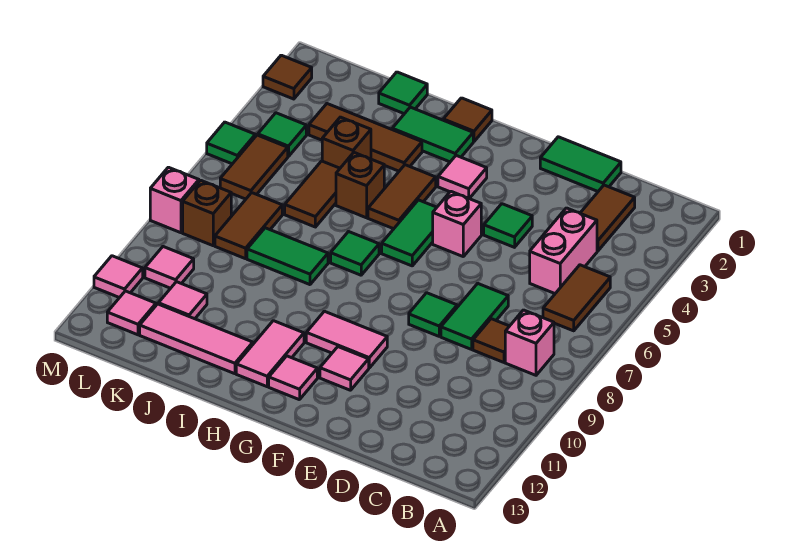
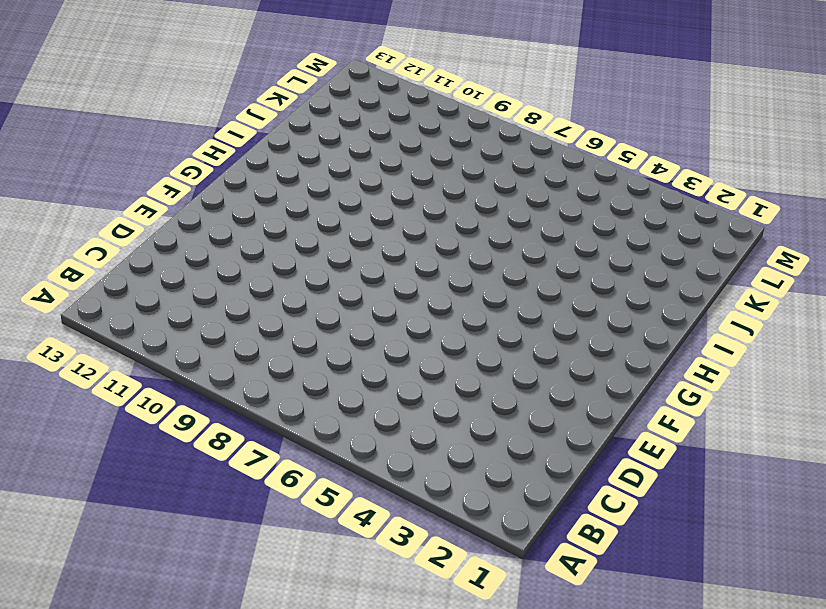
none -> brown 1x2 tile [543,265,610,331]
none -> pink 1x1 brick [505,310,554,375]
none -> brown 1x2 tile [580,185,635,251]
none -> pink 1x2 brick [530,208,597,293]

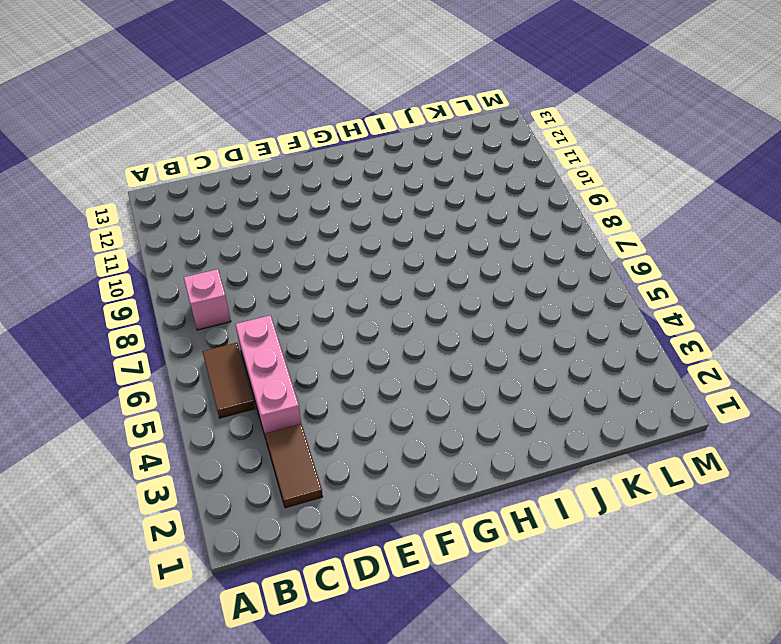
pink 1x3 brick [235,315,301,435] -> pink 1x2 brick [530,208,597,293]
none -> brown 1x1 tile [473,319,509,362]
none -> green 1x2 tile [540,137,621,191]
none -> green 1x2 tile [441,283,508,349]
none -> green 1x1 tile [484,204,532,247]

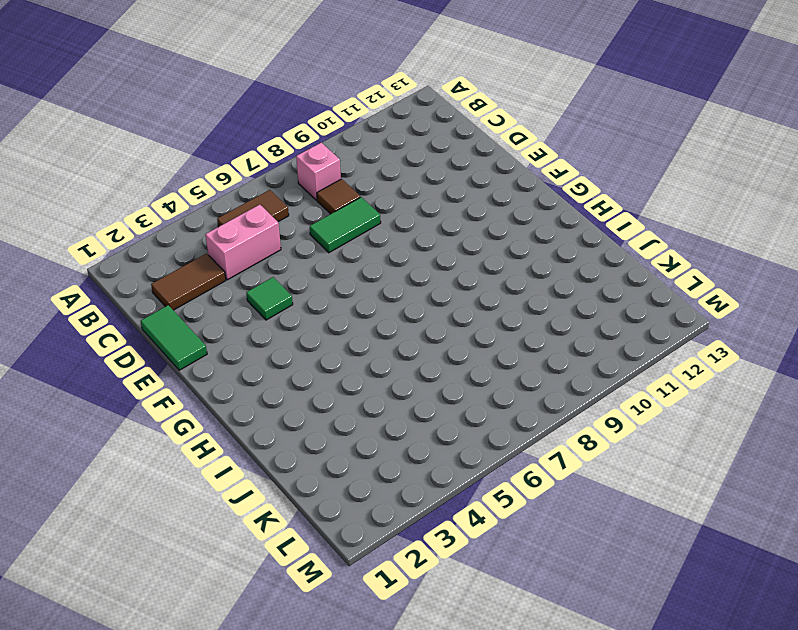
none -> green 1x1 tile [409,293,457,336]
none -> pink 1x1 brick [433,191,481,256]
none -> pink 1x2 tile [306,311,387,368]
none -> pink 1x1 tile [320,347,369,390]

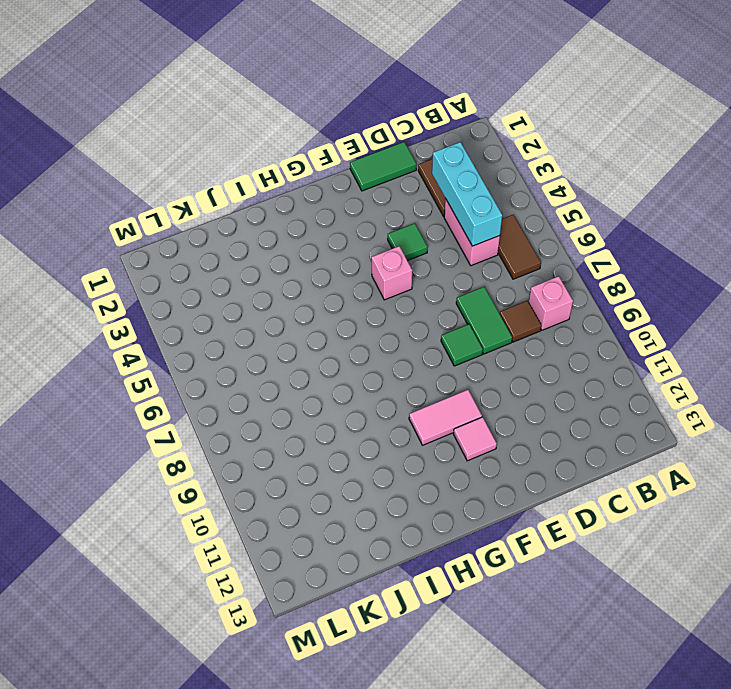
cyan 1x3 brick [432,142,502,246] -> none
none -> pink 1x1 tile [438,156,487,198]
none -> green 1x2 tile [382,200,437,266]
none -> pink 1x1 tile [269,356,317,400]
none -> brown 1x1 tile [443,98,492,142]

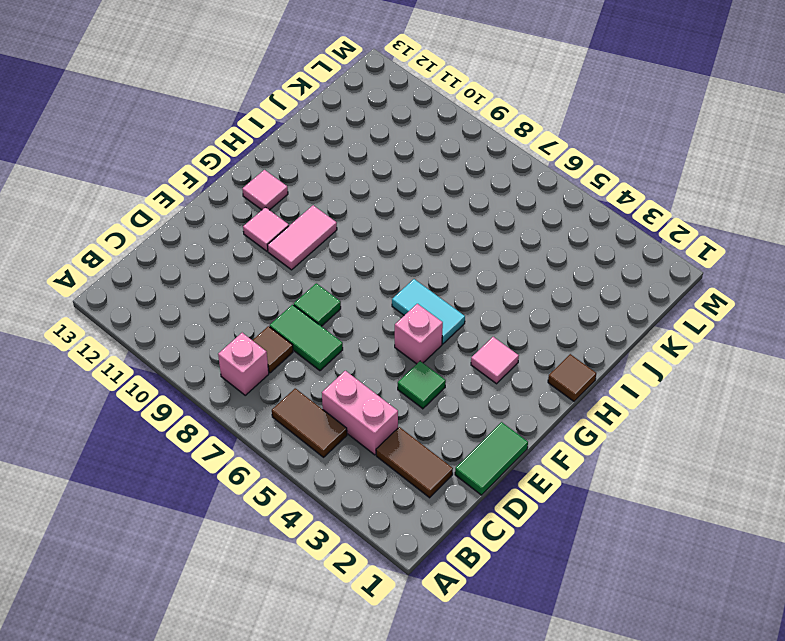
cyan 1x2 tile [392,279,465,344] -> green 1x2 tile [382,200,437,266]
none -> green 1x2 tile [392,107,473,162]
none -> brown 1x2 tile [368,165,436,229]
none -> green 1x1 tile [331,232,379,275]
none -> pink 1x2 tile [236,321,304,387]

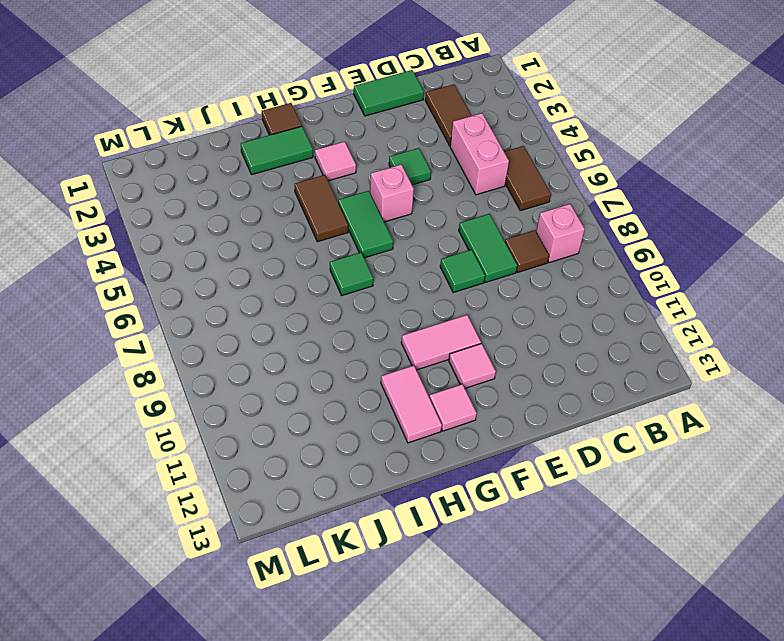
none -> brown 1x3 tile [309,104,422,171]
none -> brown 1x1 brick [336,153,384,218]
none -> green 1x2 tile [247,228,328,285]
none -> pink 1x3 tile [140,304,253,374]

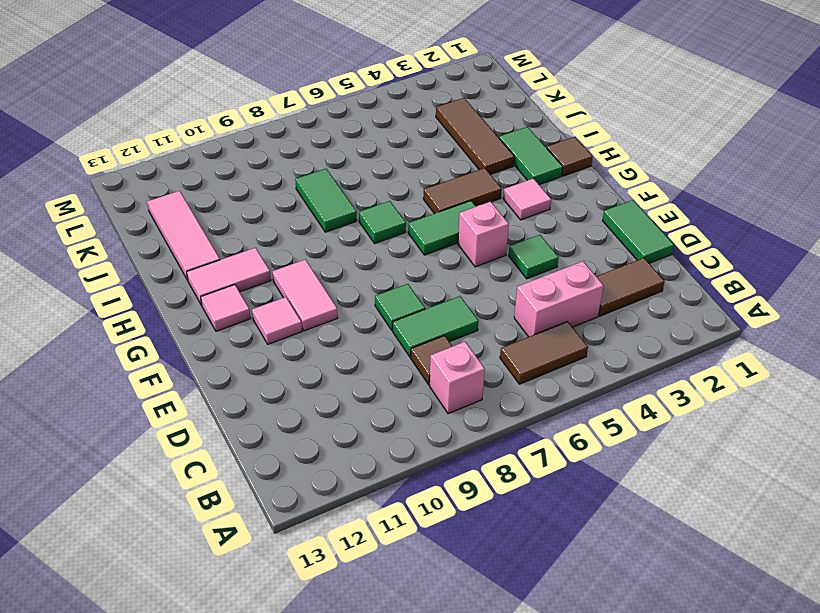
none -> brown 1x1 brick [336,153,384,218]
none -> green 1x1 tile [379,72,427,114]
none -> brown 1x1 brick [322,117,371,168]
none -> brown 1x2 tile [285,161,340,227]

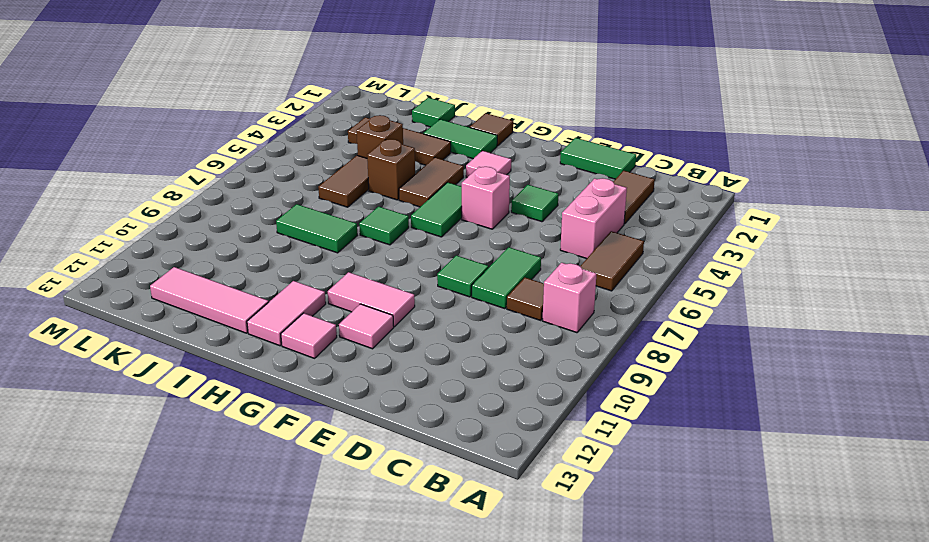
none -> brown 1x2 tile [215,193,282,259]
none -> pink 1x1 tile [158,282,207,319]
none -> green 1x1 tile [258,113,306,157]
none -> brown 1x2 tile [220,135,288,199]

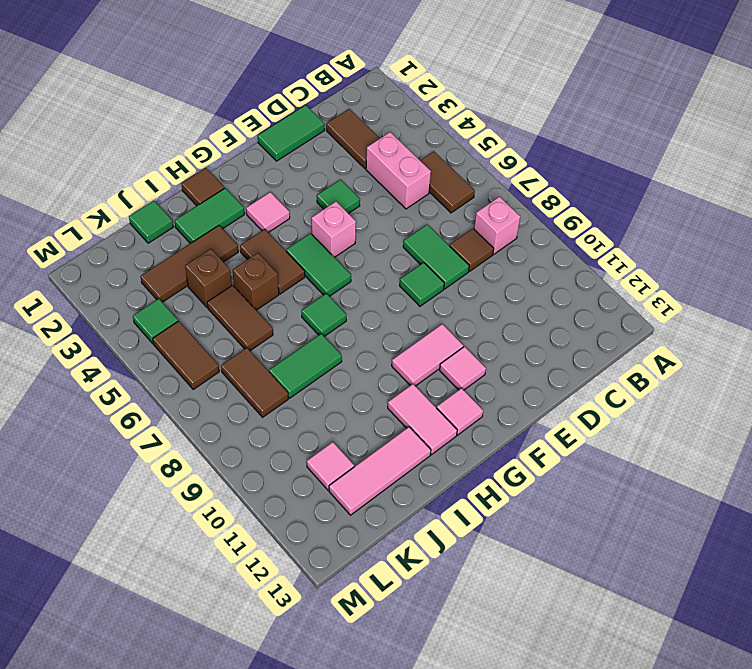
none -> brown 1x1 brick [183,180,231,246]
none -> pink 1x1 tile [145,247,194,288]
none -> pink 1x1 tile [107,291,156,335]
none -> brown 1x1 tile [263,55,312,99]

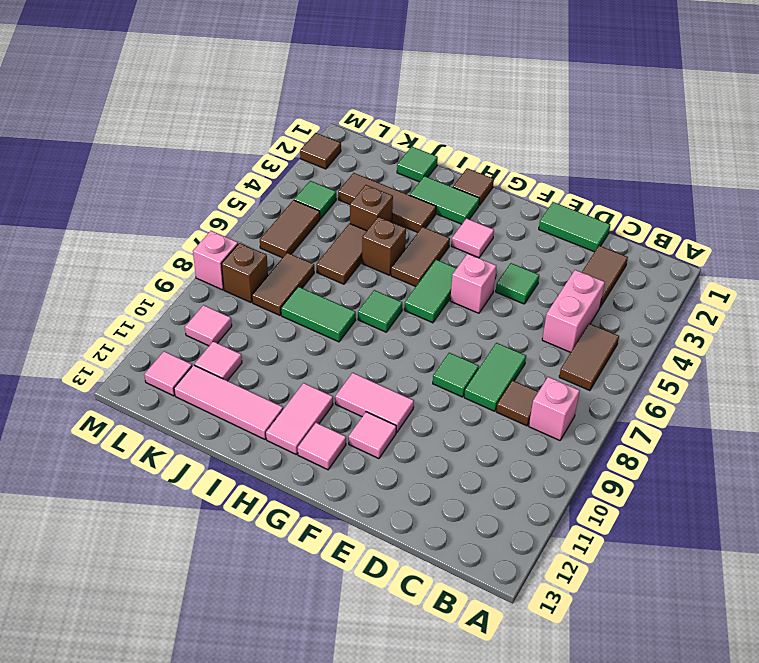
none -> green 1x1 tile [207,122,255,164]
none -> pink 1x1 tile [94,256,143,298]

